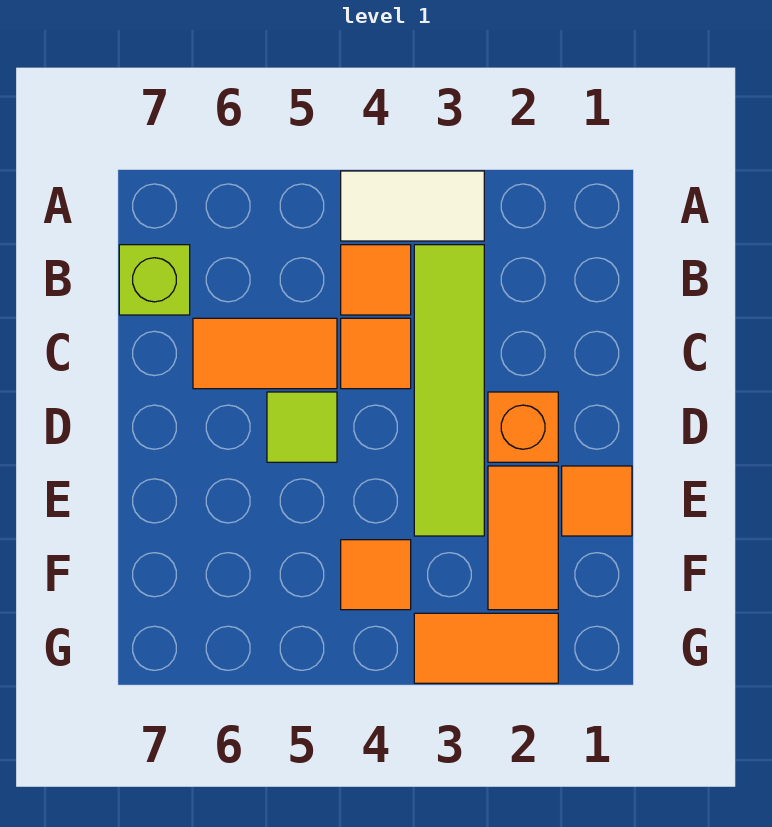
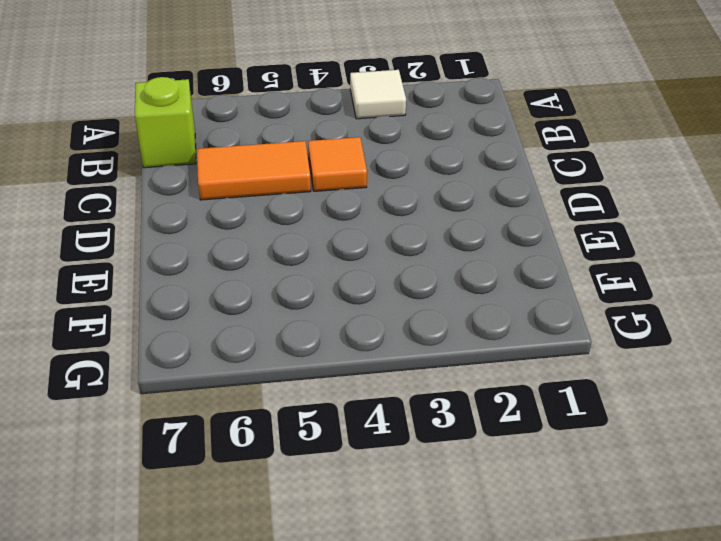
white 1x1 tile [350,70,406,119] -> white 1x2 tile [341,171,484,241]
none -> lime 1x4 tile [414,245,484,536]
none -> orange 1x1 tile [341,245,411,315]
none -> orange 1x1 brick [488,392,558,462]

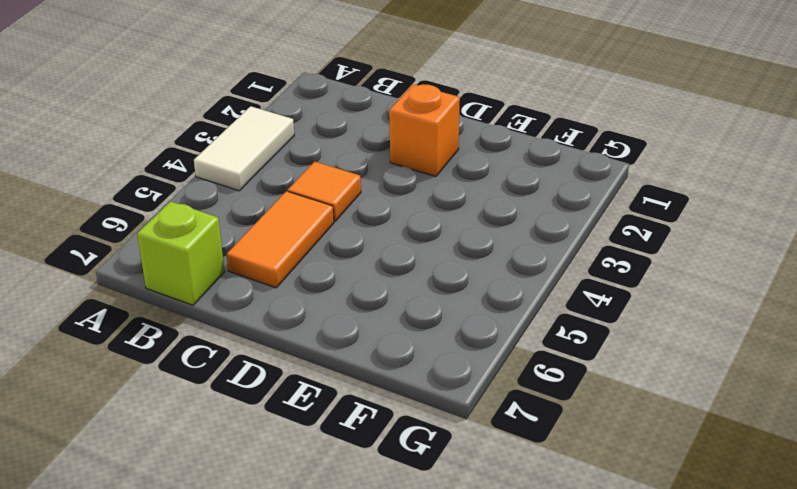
none -> lime 1x4 tile [414,245,484,536]
none -> orange 1x1 tile [341,245,411,315]
none -> lime 1x1 tile [267,392,337,462]

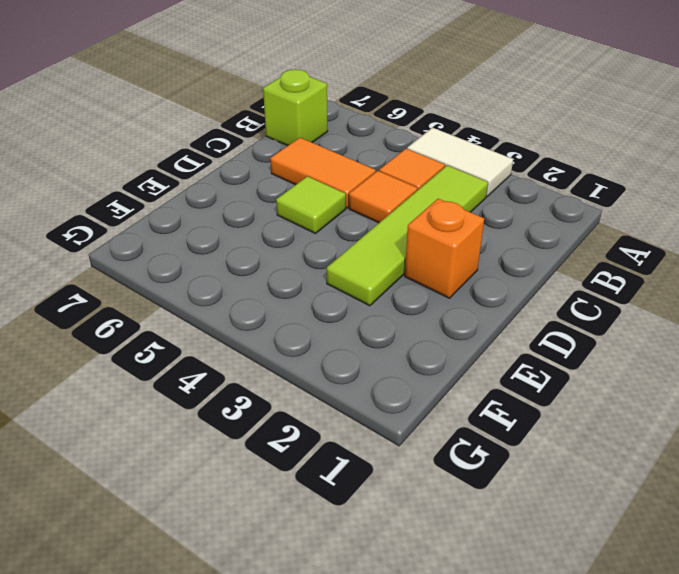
none -> orange 1x1 tile [562,466,632,536]
none -> orange 1x2 tile [488,466,558,610]
none -> orange 1x1 tile [341,540,411,610]

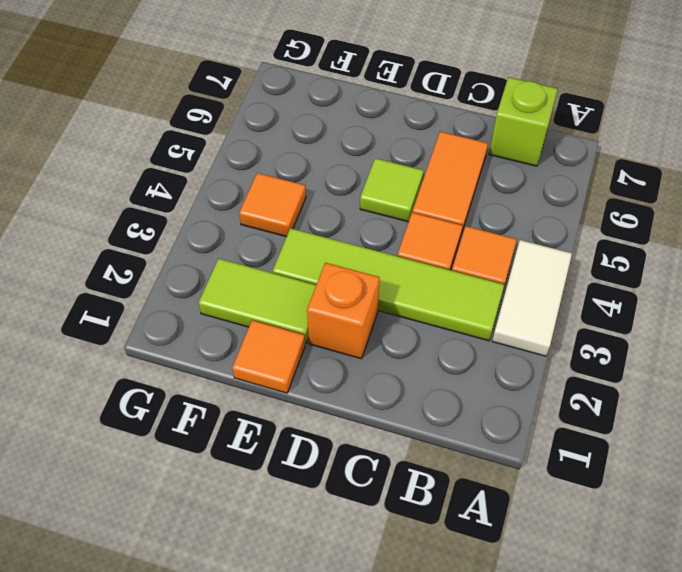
lime 1x2 tile [199,259,316,343] -> orange 1x2 tile [488,466,558,610]
none -> orange 1x2 tile [414,613,558,683]

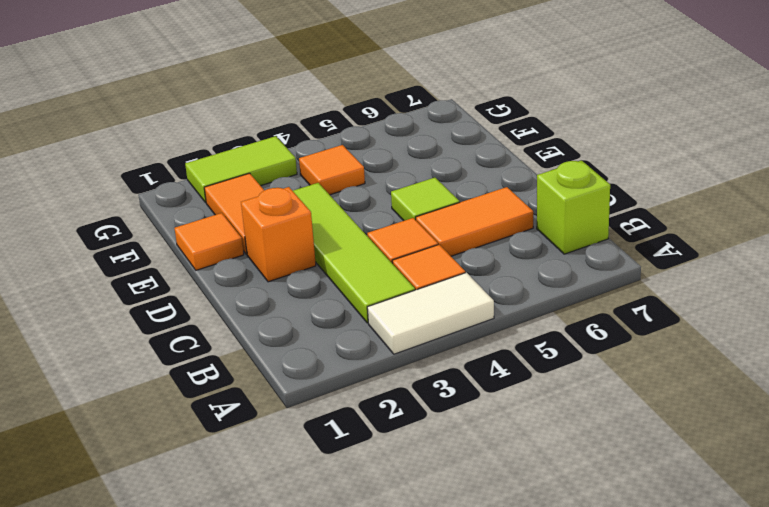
lime 1x2 tile [185,136,297,203] -> orange 1x2 tile [414,613,558,683]

